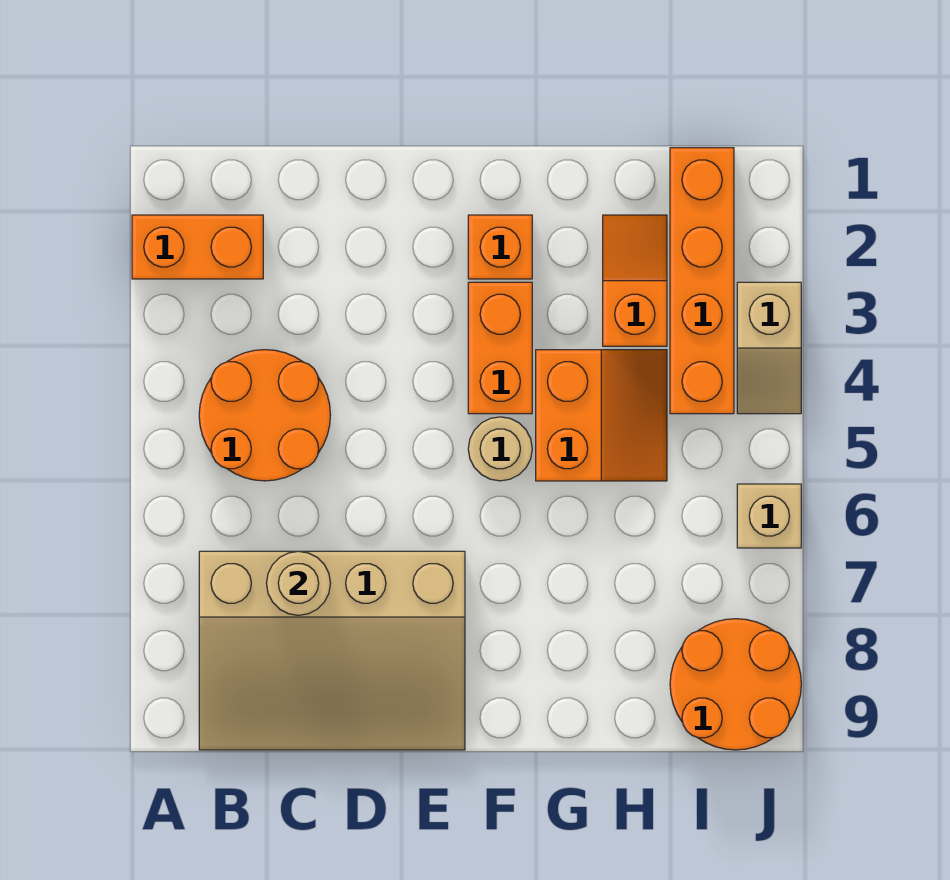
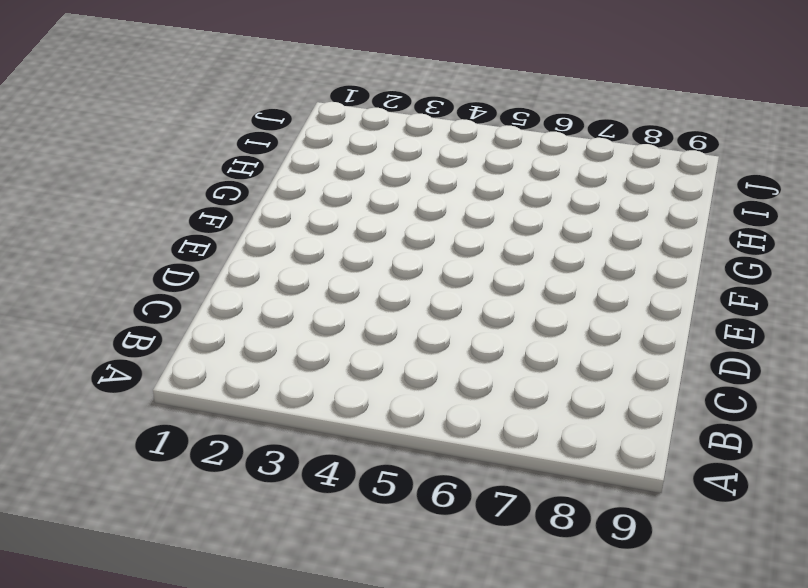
none -> orange 1x2 brick [132,215,263,279]
none -> orange 2x2 round brick [199,350,330,481]
none -> tan 3x4 slope [199,551,465,750]

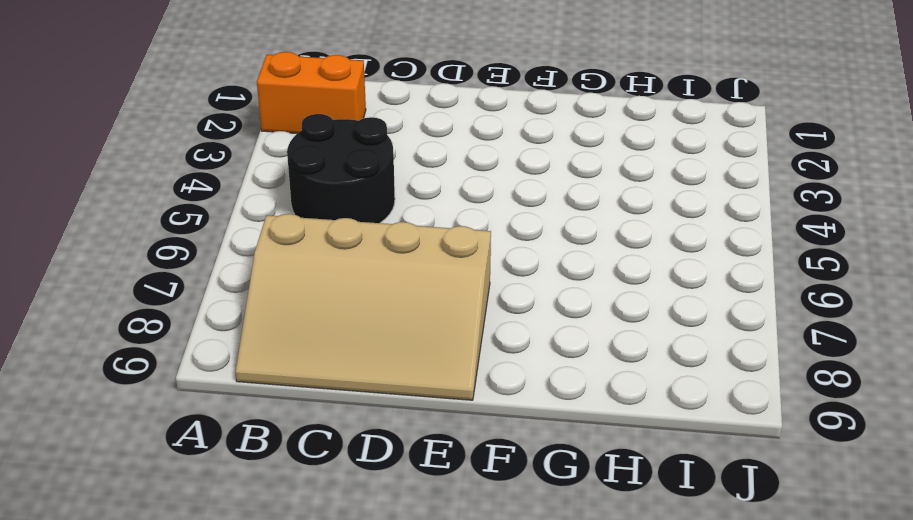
black 2x2 round brick [287,114,395,223] -> orange 2x2 round brick [199,350,330,481]
none -> orange 1x1 brick [468,215,532,279]
none -> orange 1x2 brick [468,282,532,414]
none -> tan 1x1 round brick [468,417,532,481]

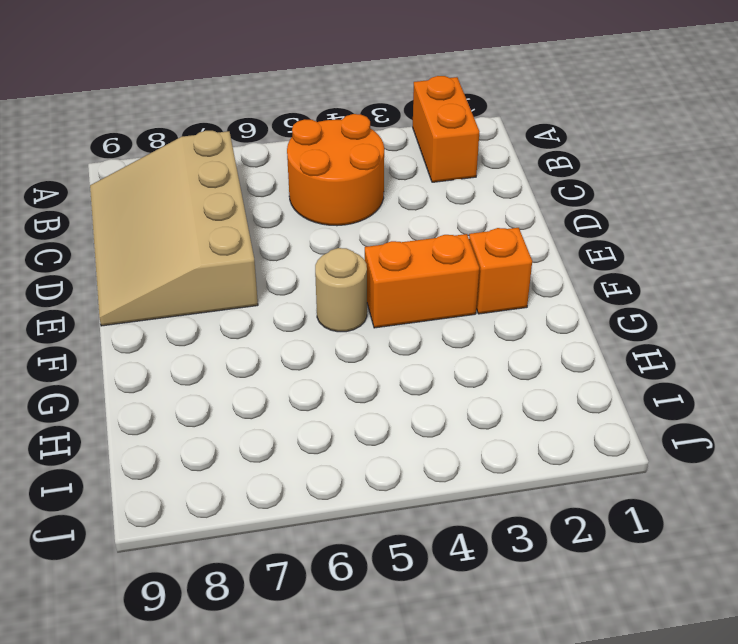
none -> orange 2x2 slope [536,350,667,481]
none -> orange 1x2 slope [603,215,667,346]
none -> orange 1x4 brick [670,148,734,414]

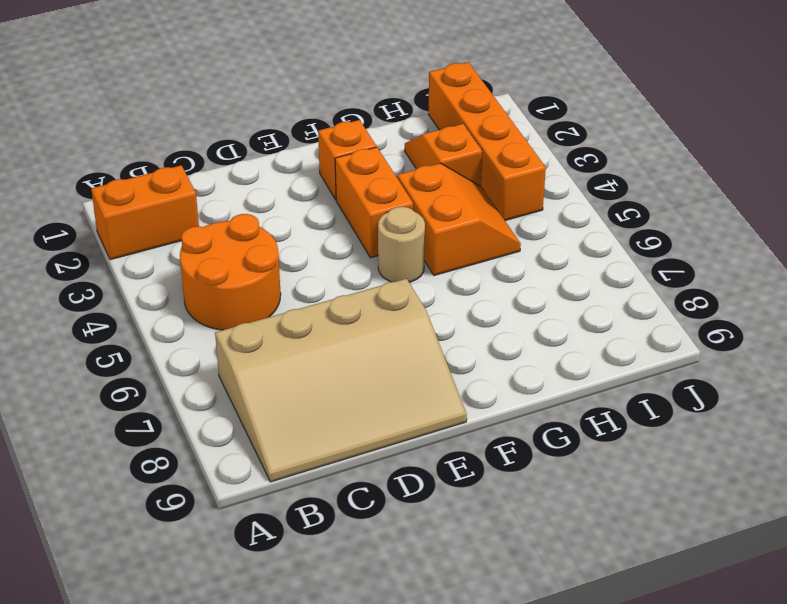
none -> orange 2x2 round brick [670,619,801,750]
none -> tan 1x2 slope [737,282,801,414]
none -> tan 1x1 brick [737,484,801,548]

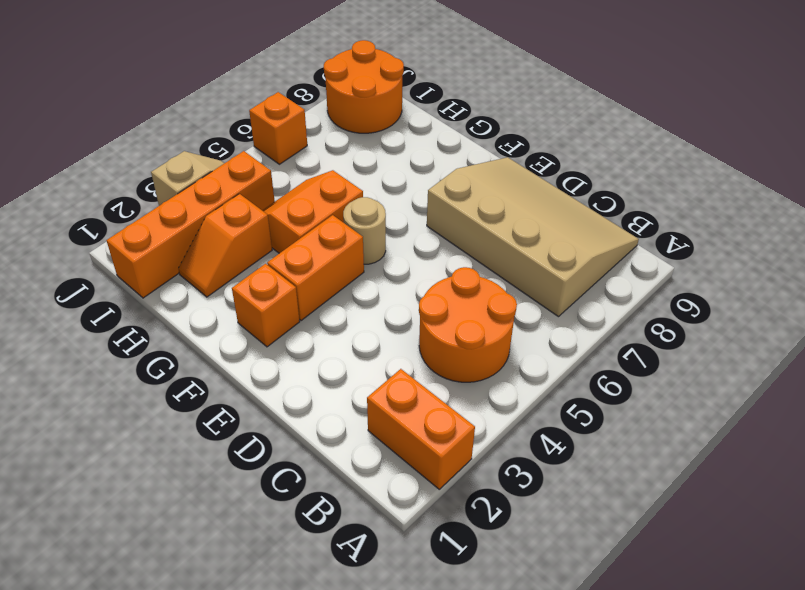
orange 1x1 brick [249,92,307,164] -> tan 1x1 brick [737,484,801,548]
none -> tan 1x1 round brick [267,551,330,615]

